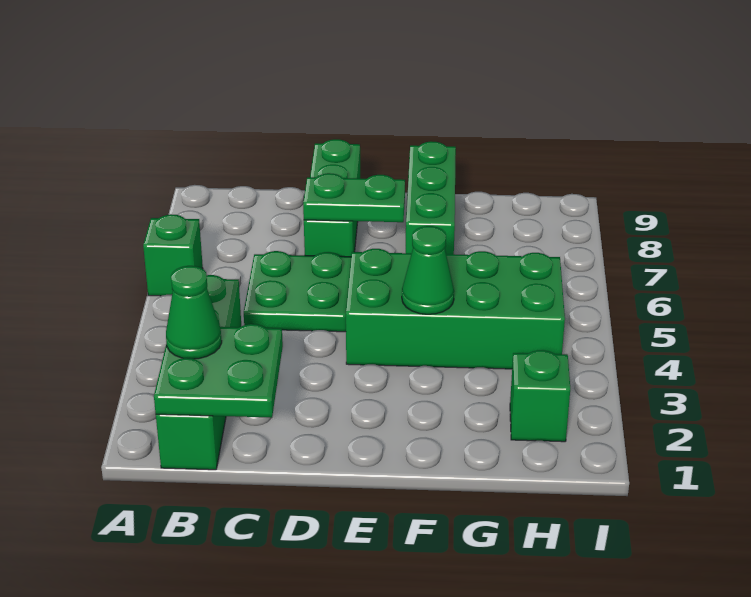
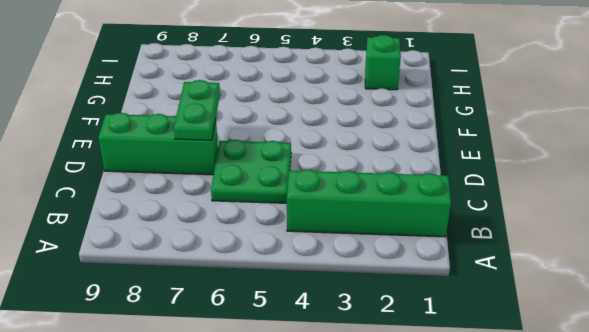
none -> green 1x1 brick [143,214,203,296]
none -> green 2x4 brick [346,249,565,369]

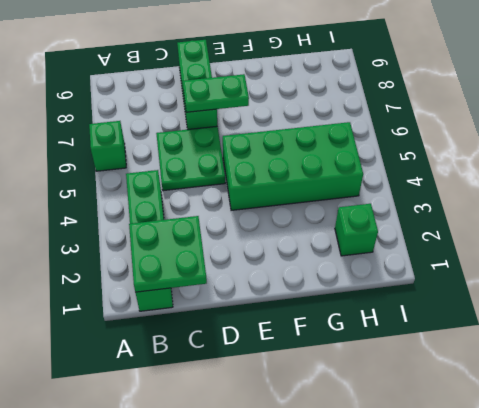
none -> green 1x3 brick [406,141,456,254]
none -> green 1x1 cone [402,226,454,314]

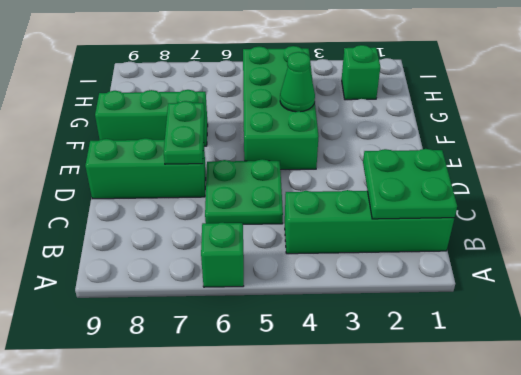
none -> green 1x1 cone [166,266,222,359]

